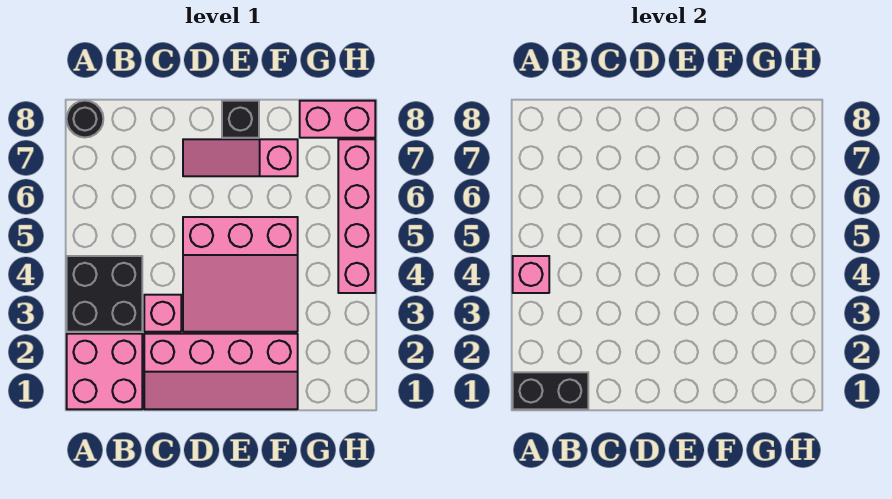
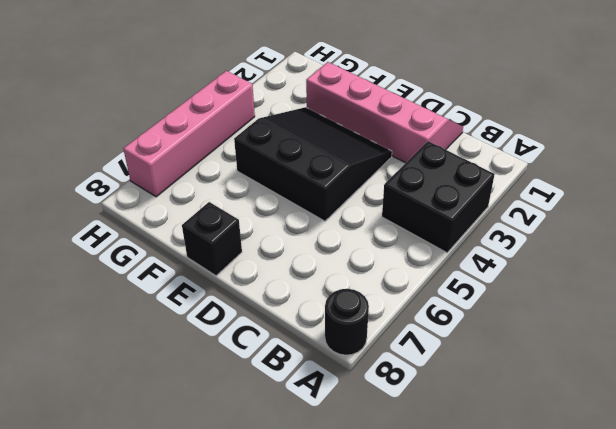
black 3x3 slope [234,107,392,221] -> pink 3x3 slope [183,217,298,332]
none -> pink 2x2 brick [67,334,142,409]
none -> pink 1x1 brick [144,295,181,332]
none -> pink 1x3 slope [183,139,298,176]

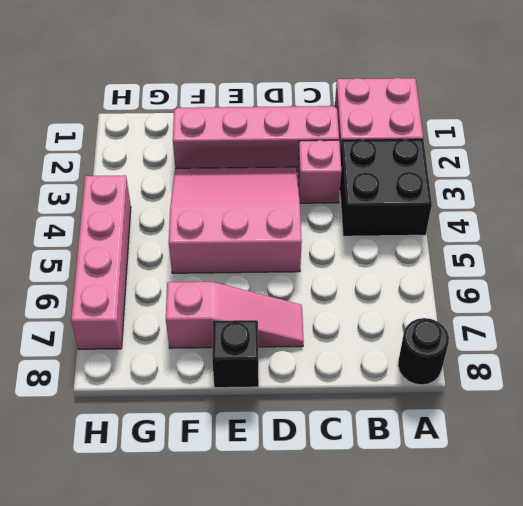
none -> pink 1x2 brick [300,101,375,138]
none -> black 1x2 brick [513,372,588,409]
none -> pink 1x1 brick [513,256,549,293]

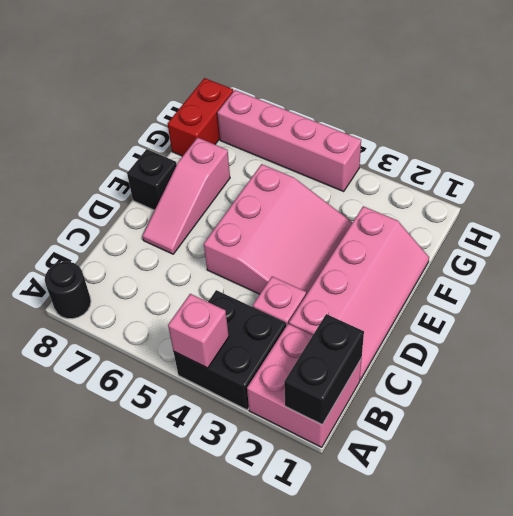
red 1x2 brick [168,78,234,156] -> pink 1x2 brick [300,101,375,138]

